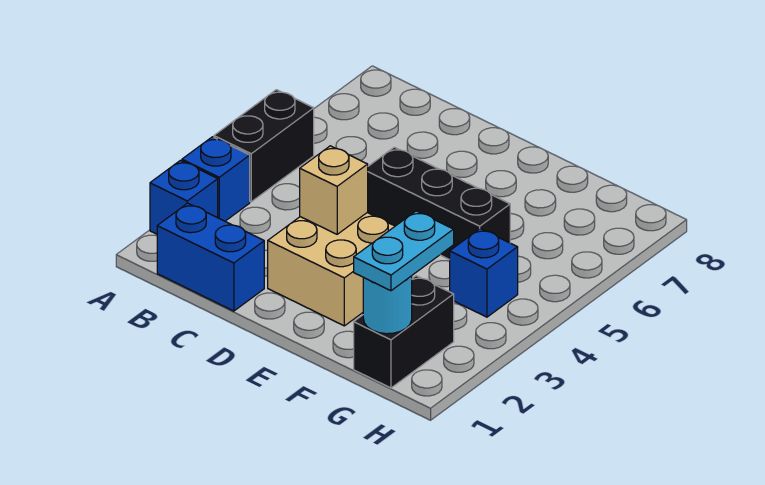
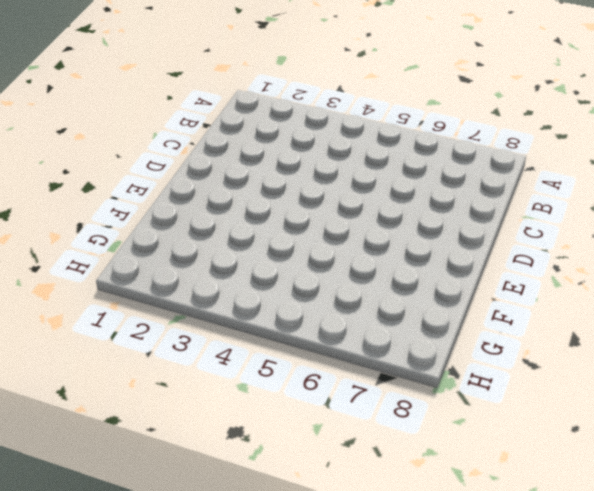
none -> blue 1x1 brick [150,160,218,234]
none -> blue 1x1 brick [182,137,250,221]

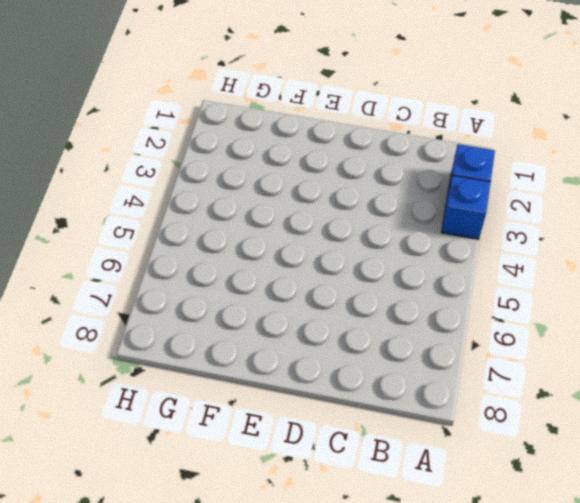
none -> black 1x2 brick [214,90,314,202]
none -> blue 1x2 brick [157,203,264,311]

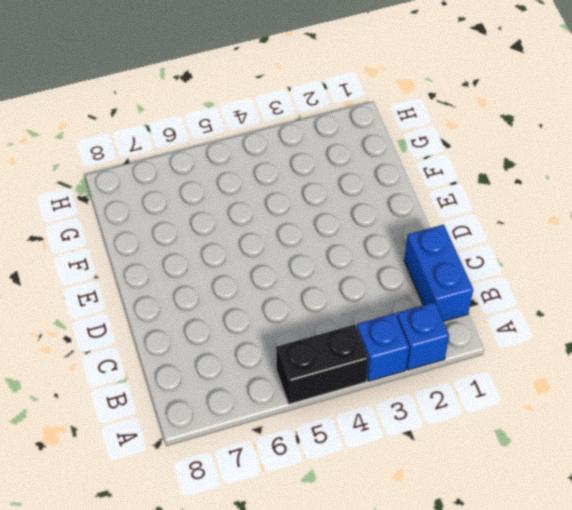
none -> tan 2x2 brick [268,213,395,326]
none -> black 1x3 brick [367,147,510,260]

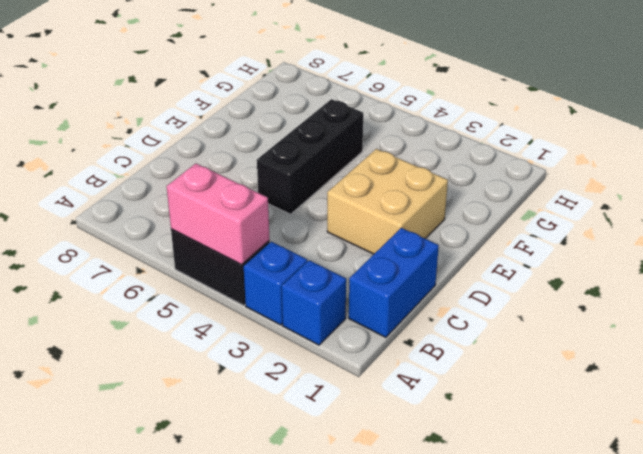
pink 1x2 brick [167,164,270,265] -> none
none -> black 1x2 brick [354,276,454,388]
none -> blue 1x1 brick [450,229,518,317]

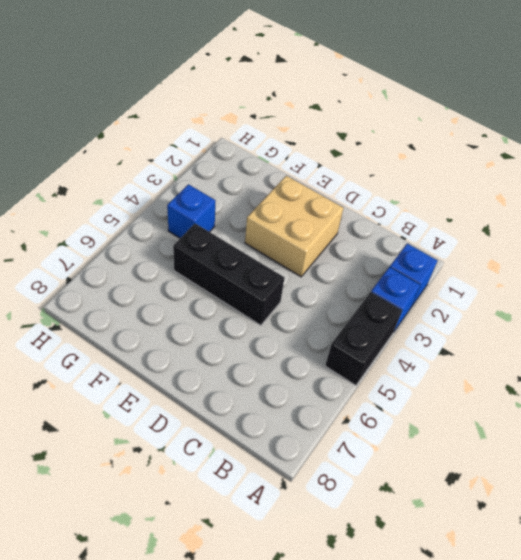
none -> blue 1x2 brick [157,203,264,311]
none -> black 1x2 brick [354,276,454,388]

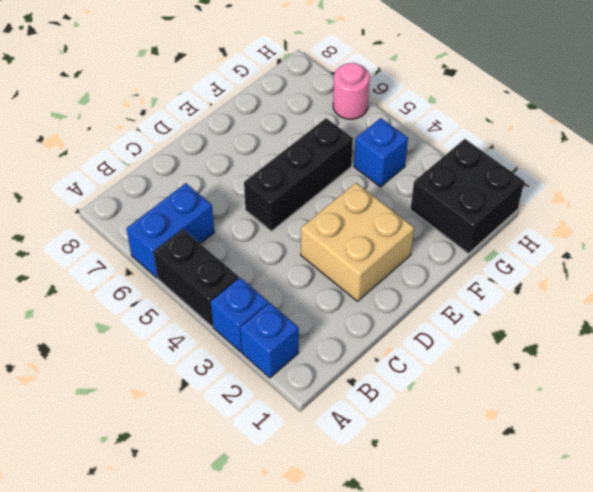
blue 1x2 brick [126,183,214,278] -> blue 1x2 brick moved to [157,203,264,311]
black 2x2 brick [410,139,524,254] -> black 1x2 brick [354,276,454,388]
pink 1x1 round brick [333,63,370,119] -> none
none -> tan 1x1 brick [300,146,368,234]
none -> cyan 1x1 round brick [363,276,412,334]

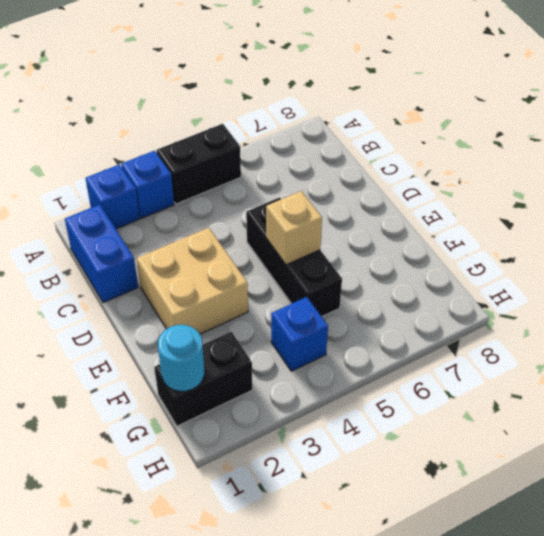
tan 1x1 brick [266,191,322,265] -> tan 1x1 brick moved to [300,146,368,234]
none -> cyan 1x2 plate [354,211,454,291]

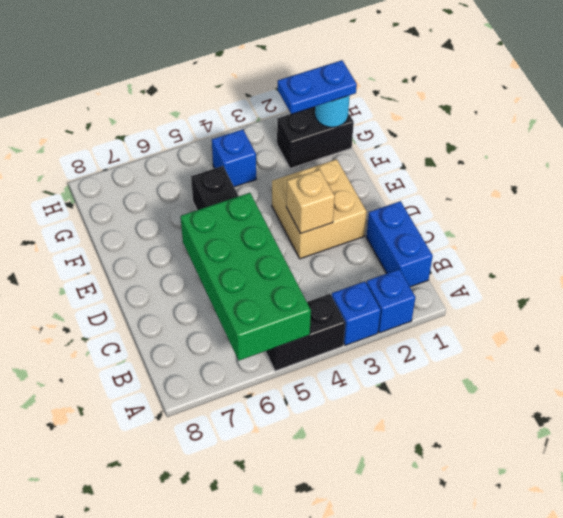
green 2x4 brick [181,193,311,360] -> none
blue 1x2 plate [278,60,357,114] -> cyan 1x2 plate [354,211,454,291]

